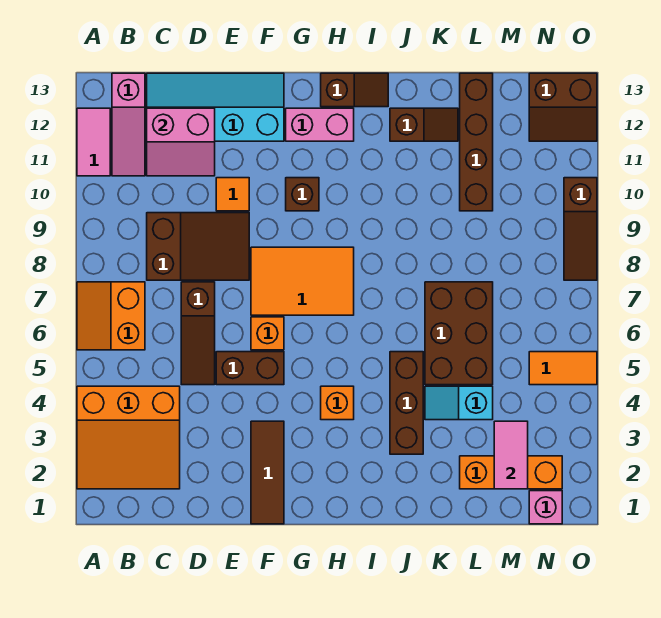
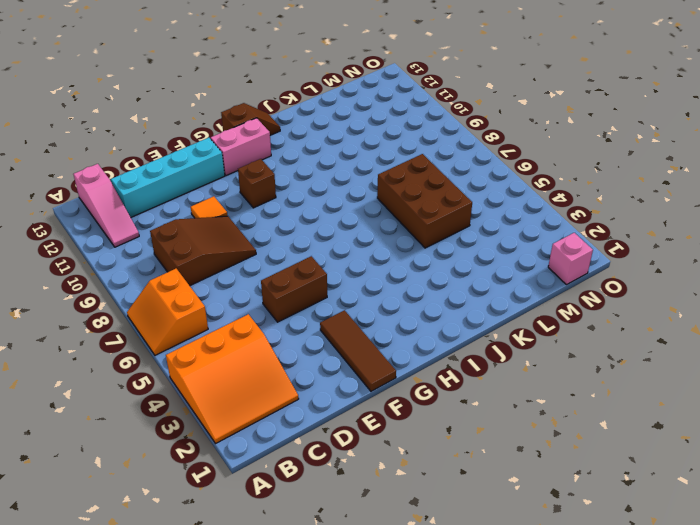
none -> pink 1x2 tile [77,108,110,176]
none -> brown 1x3 slope [181,282,215,385]
none -> orange 1x1 brick [251,317,284,350]

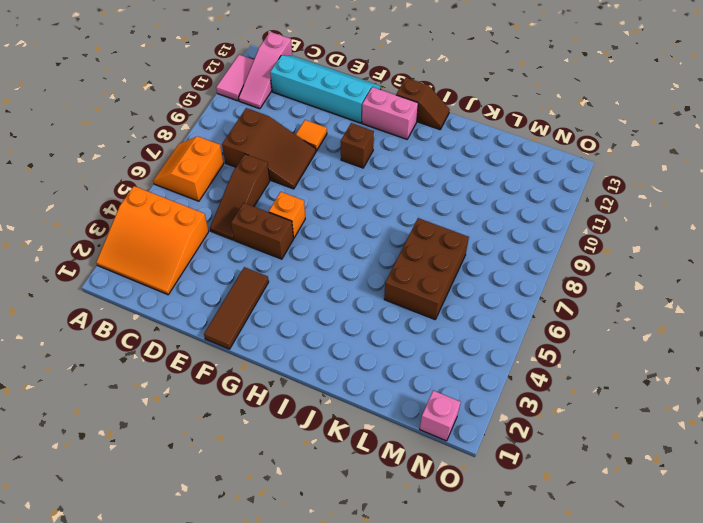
none -> orange 2x3 tile [251,247,354,315]
none -> orange 1x1 brick [321,386,354,420]
none -> brown 1x3 brick [390,352,423,454]

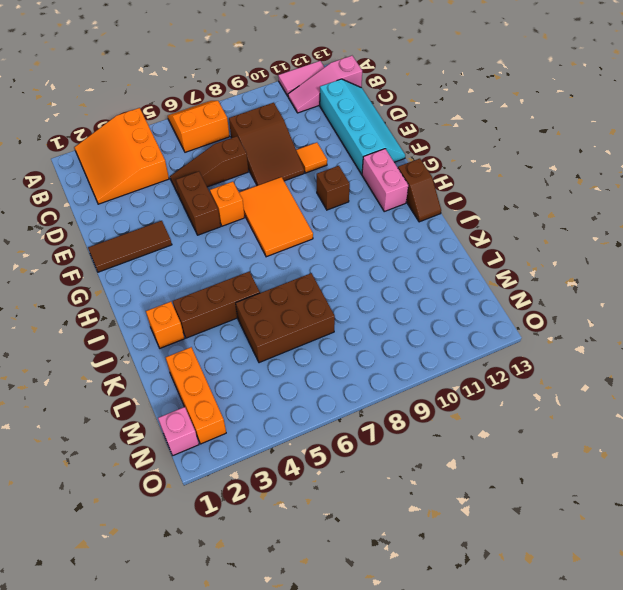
orange 1x1 brick [146,302,185,348] -> orange 1x1 brick moved to [321,386,354,420]
none -> brown 1x2 slope [390,108,458,141]
none -> cyan 1x2 slope [425,386,493,420]
none -> brown 1x4 brick [460,73,493,211]

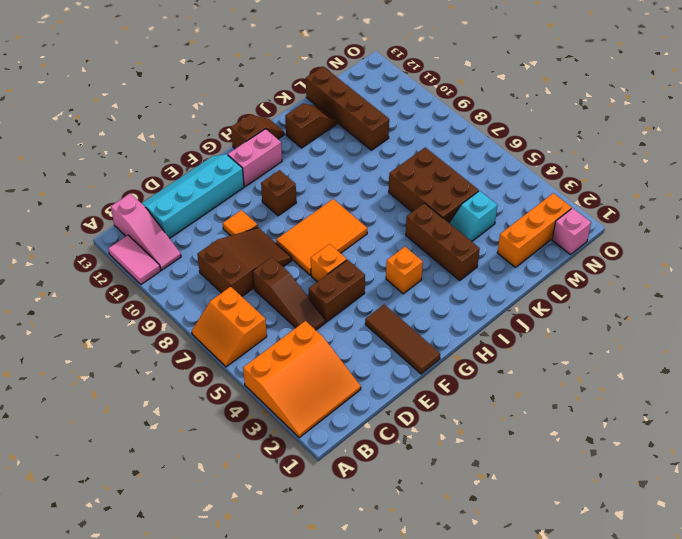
none -> orange 1x2 tile [529,352,597,385]
none -> brown 2x2 slope [529,73,597,141]
none -> brown 1x3 slope [564,178,597,280]

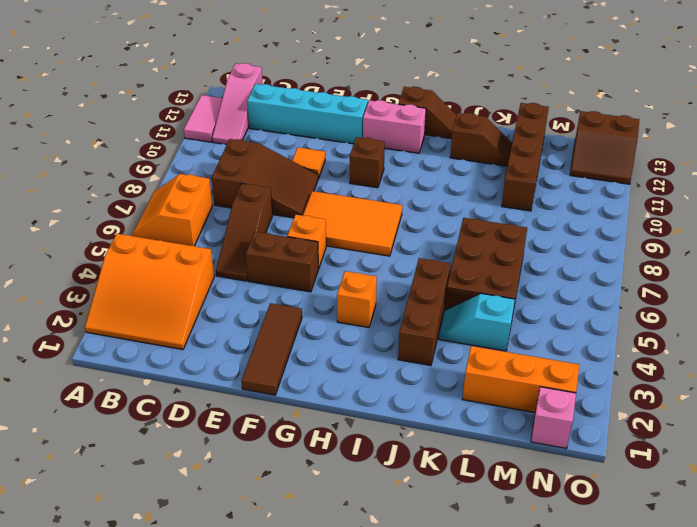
none -> orange 1x2 tile [529,352,597,385]
none -> brown 1x3 slope [564,178,597,280]
none -> pink 2x2 slope [147,108,215,176]

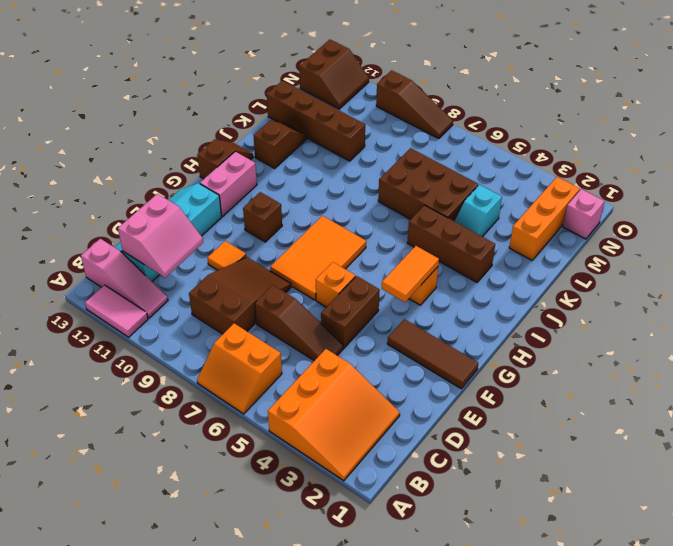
orange 1x2 tile [382,246,439,302] -> orange 1x2 tile moved to [529,352,597,385]
none -> pink 1x2 tile [494,421,528,489]

